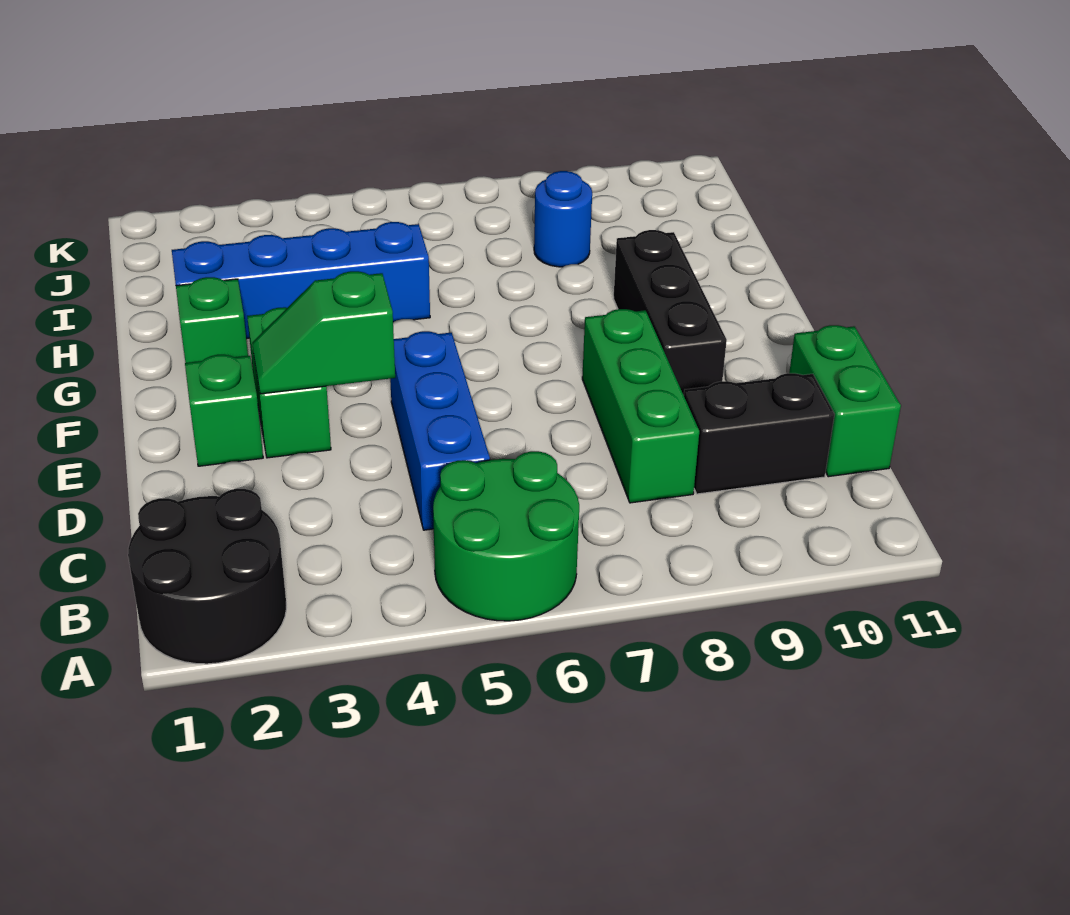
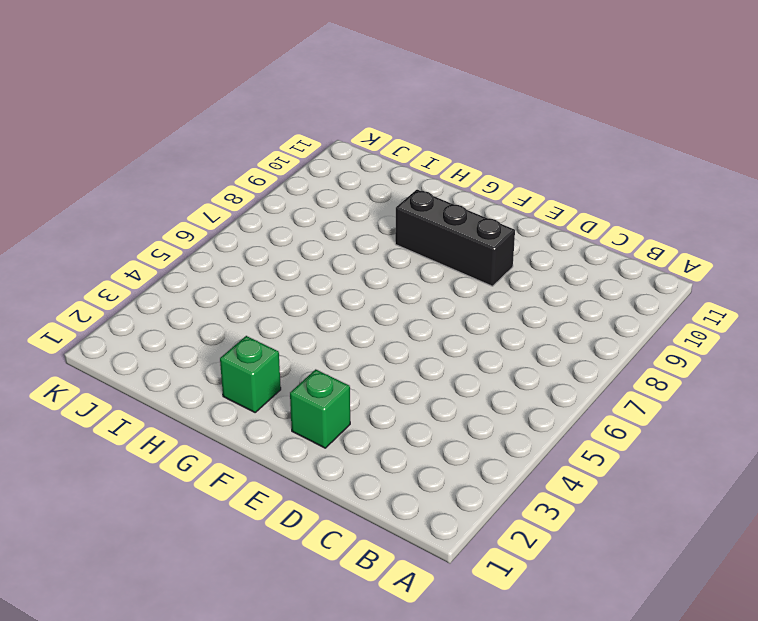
none -> black 2x2 round brick [128,489,286,664]
none -> green 2x2 round brick [433,451,579,621]
none -> blue 1x3 brick [390,331,490,530]

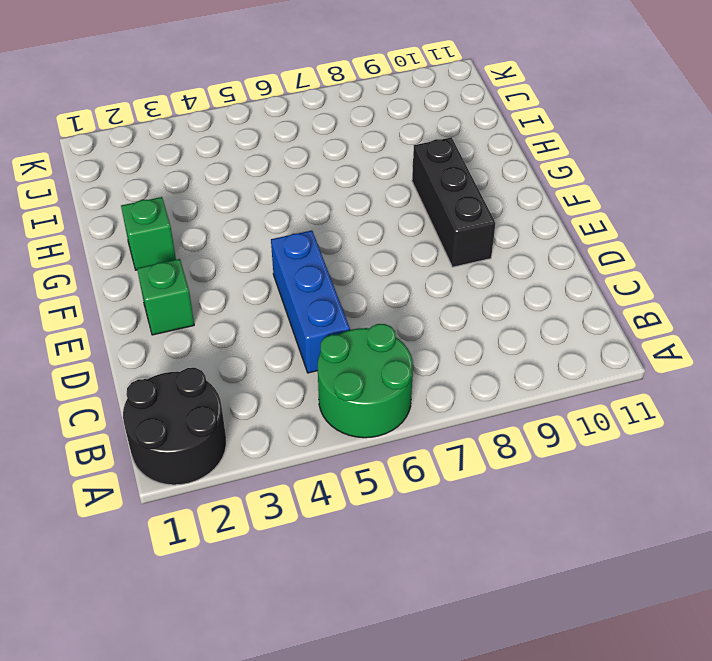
none -> green 1x3 brick [582,309,699,503]
none -> black 1x2 brick [684,373,835,494]
none -> green 1x2 brick [789,325,901,477]

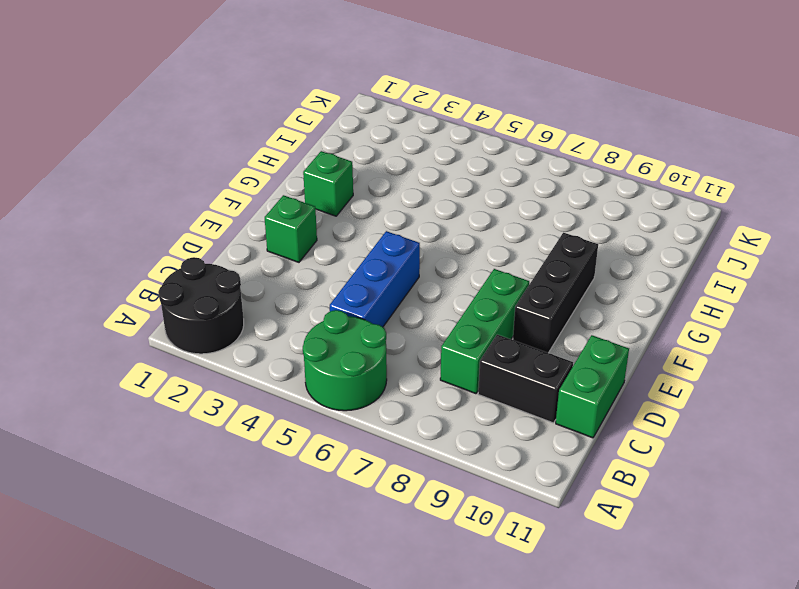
none -> green 1x2 brick [247,307,331,458]
none -> blue 1x4 brick [172,222,430,339]
none -> blue 1x1 round brick [534,171,592,267]

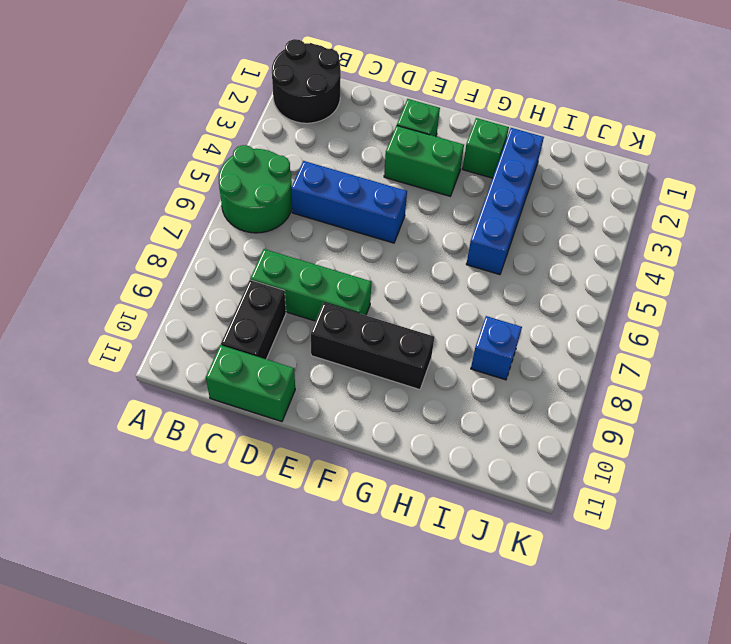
blue 1x1 brick [471,316,522,380] -> blue 1x1 round brick [534,171,592,267]
none -> green 1x2 slope [252,271,395,394]

